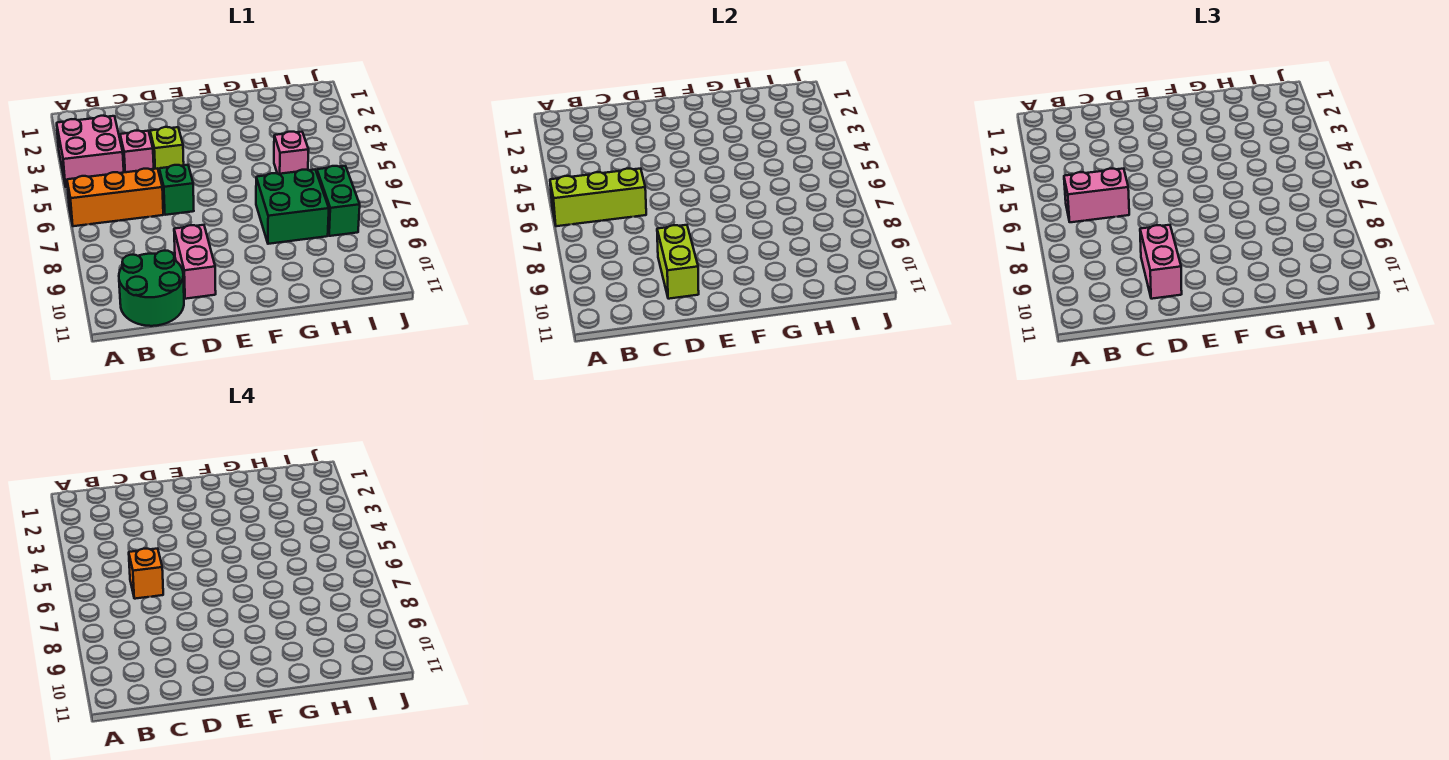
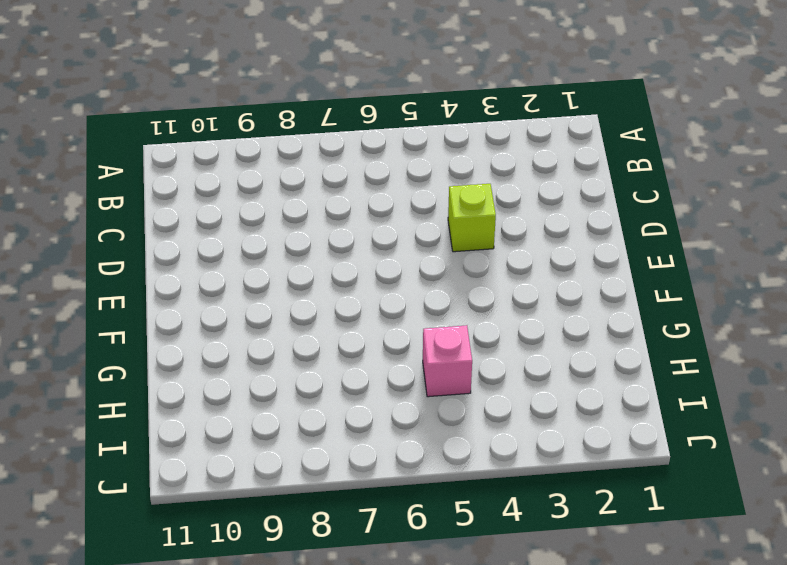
none -> pink 2x2 brick [57,116,124,187]
none -> orange 1x3 brick [67,168,163,226]
none -> green 2x2 round brick [119,251,184,326]

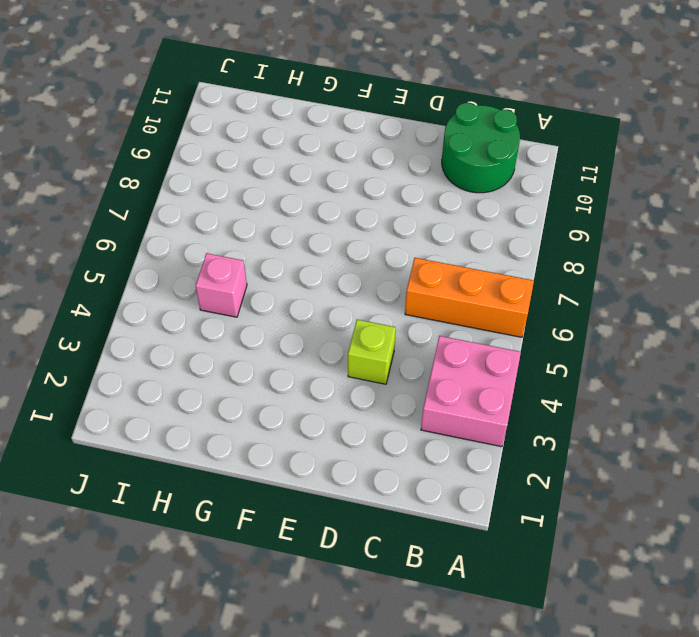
none -> pink 1x1 brick [120,131,154,172]
none -> green 1x1 brick [159,165,194,215]
none -> pink 1x2 brick [174,225,216,299]

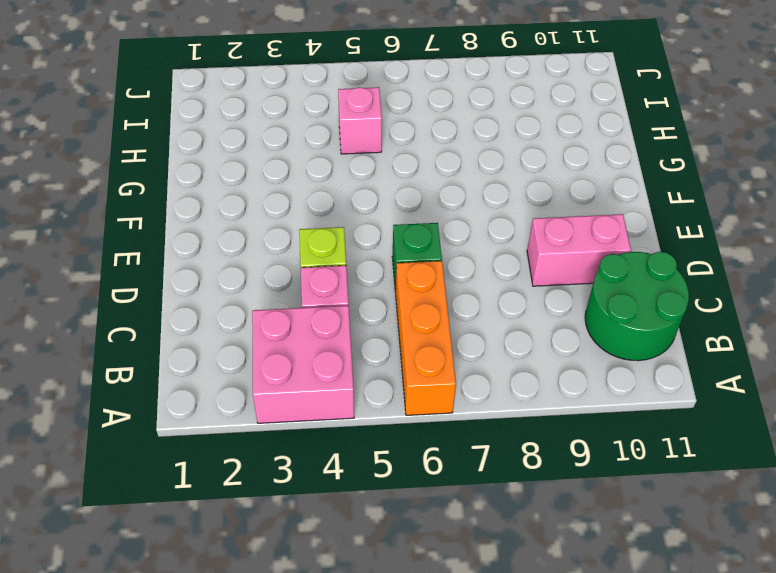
none -> green 2x2 brick [256,170,329,244]
none -> green 1x2 brick [317,166,360,236]
none -> lime 1x3 brick [550,168,646,226]

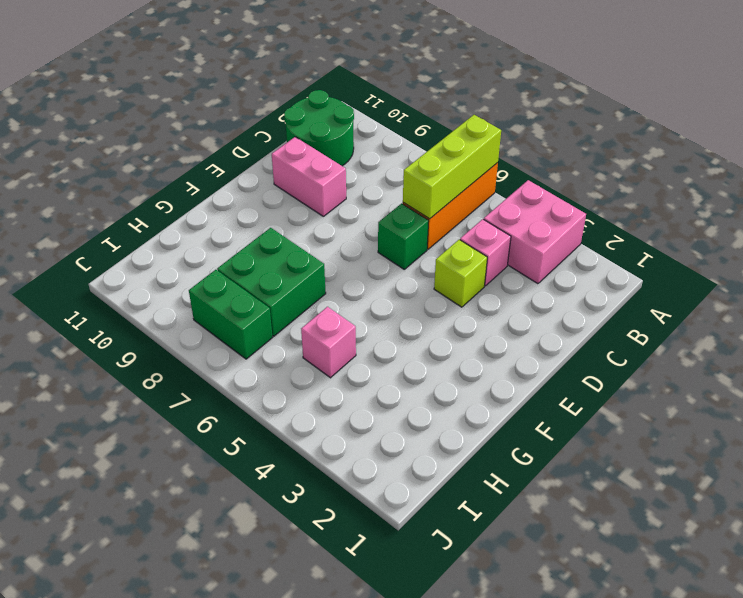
none -> lime 1x2 brick [657,225,699,299]
none -> pink 1x2 brick [1064,168,1129,222]
none -> pink 1x2 brick [1140,225,1182,299]

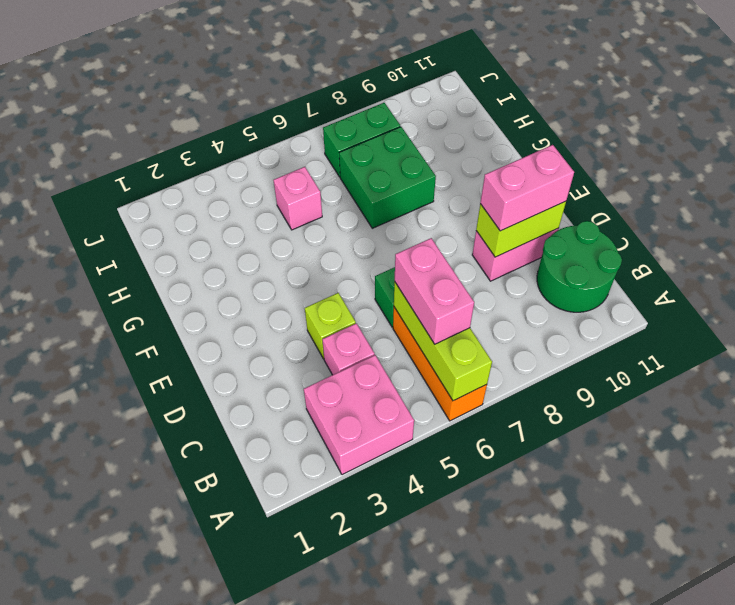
none -> orange 1x1 brick [129,548,163,599]

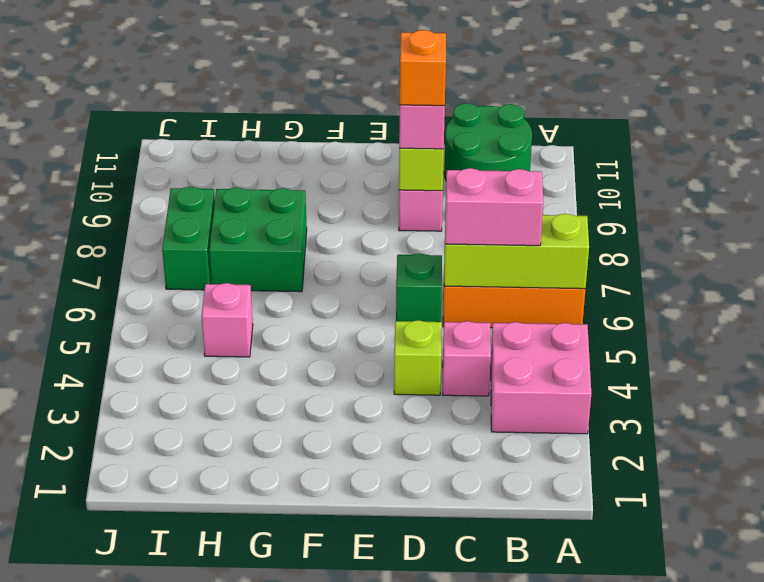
orange 1x1 brick [400,30,446,106] -> orange 1x1 brick moved to [129,548,163,599]

